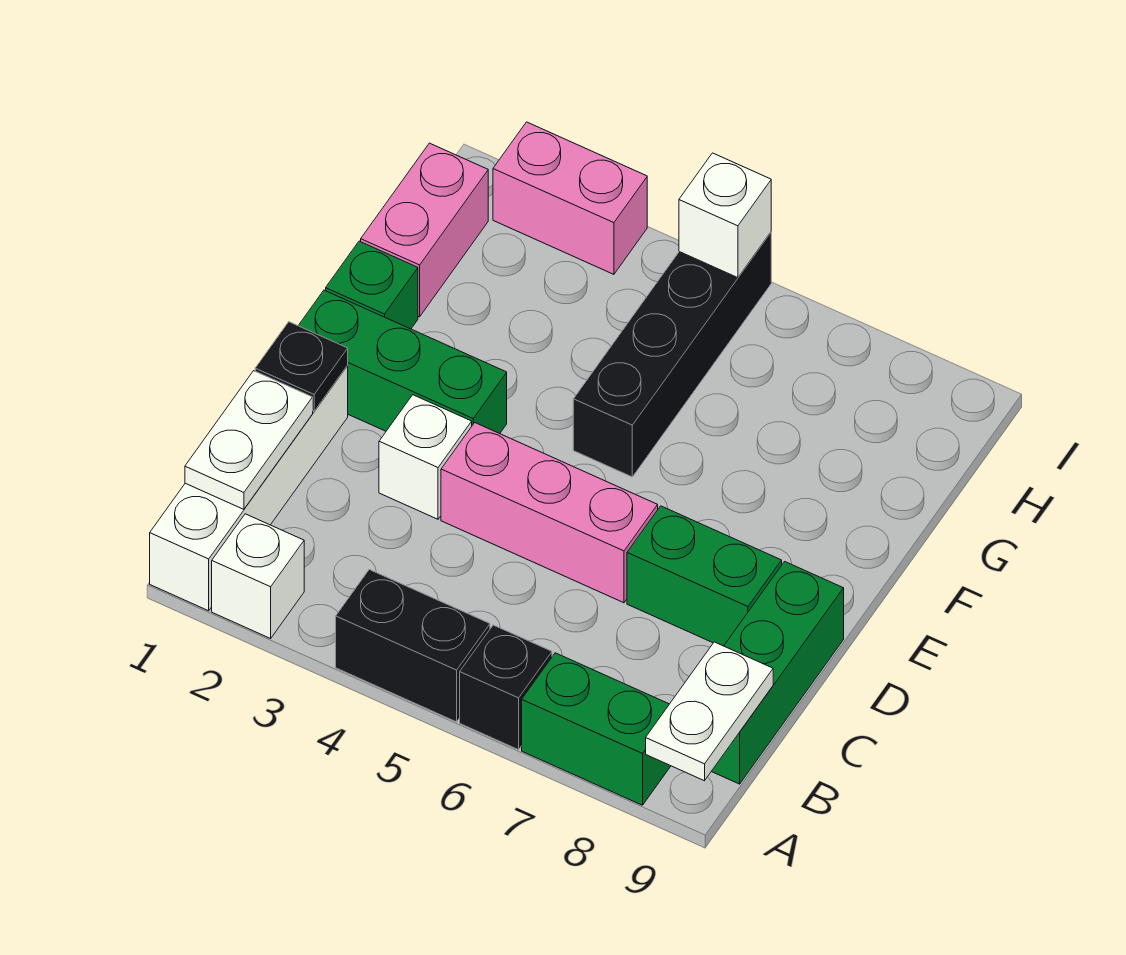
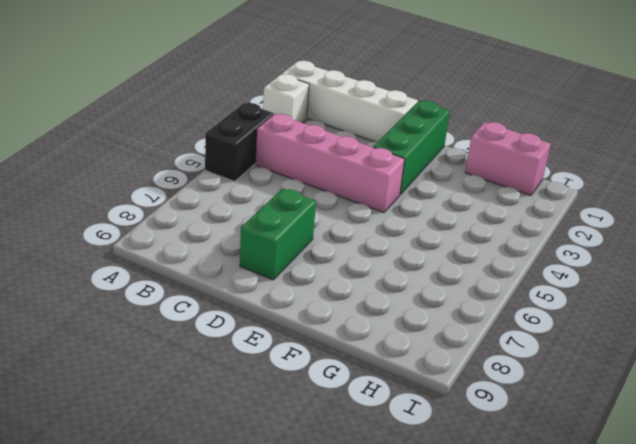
pink 1x4 brick [256,114,405,213] -> pink 1x3 brick [441,423,658,603]
none -> black 1x1 brick [460,625,552,750]
none -> green 1x2 brick [522,653,671,805]
none -> green 1x3 brick [711,562,844,784]

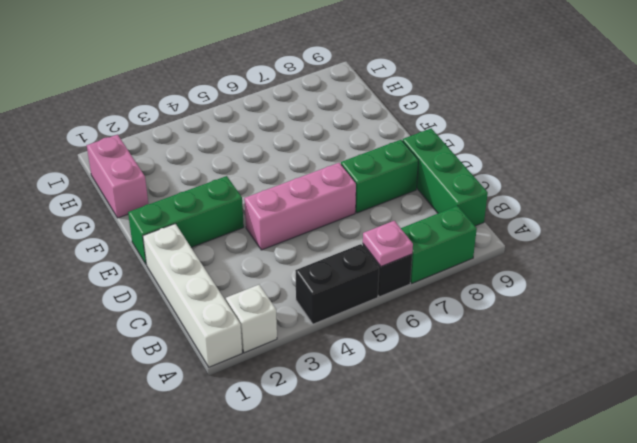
pink 1x1 plate [363,221,413,266] -> none
none -> white 1x1 brick [379,395,472,519]
none -> green 1x1 brick [326,241,418,329]
none -> black 1x4 brick [573,233,771,477]

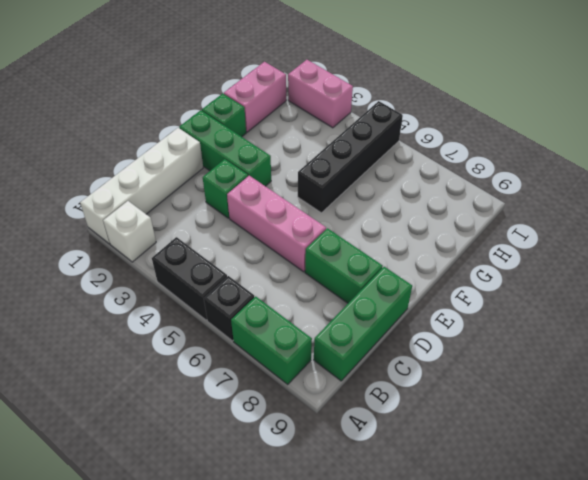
green 1x1 brick [203,159,248,218] -> white 1x1 brick [379,395,472,519]
none -> white 1x2 plate [646,642,773,781]
none -> white 1x2 plate [185,371,313,509]
none -> black 1x1 plate [255,322,348,411]

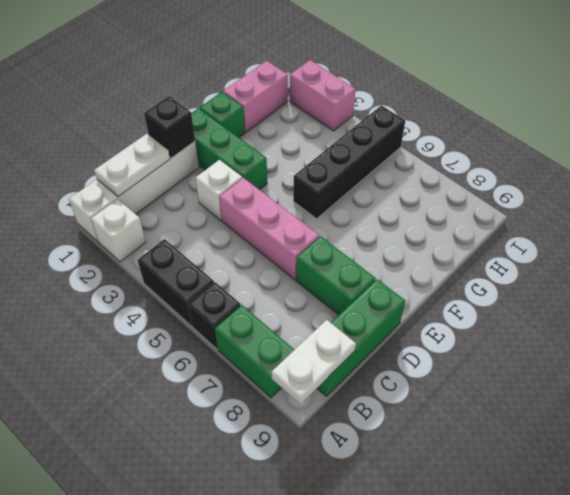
black 1x1 brick [144,96,195,158] -> black 1x1 plate [255,322,348,411]
none -> white 1x1 brick [679,153,771,278]

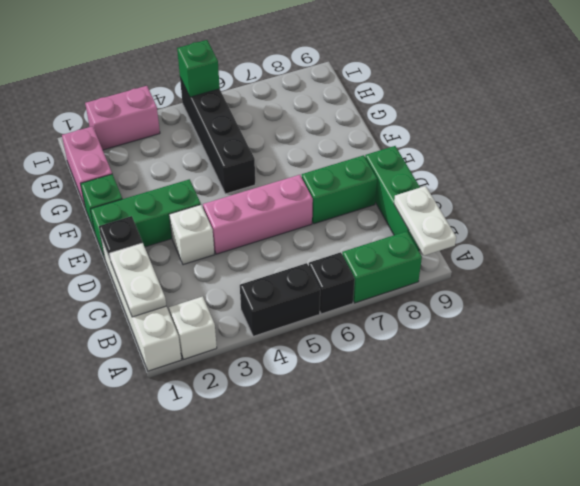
green 1x1 brick [177,40,220,97] -> white 1x1 brick [679,153,771,278]

